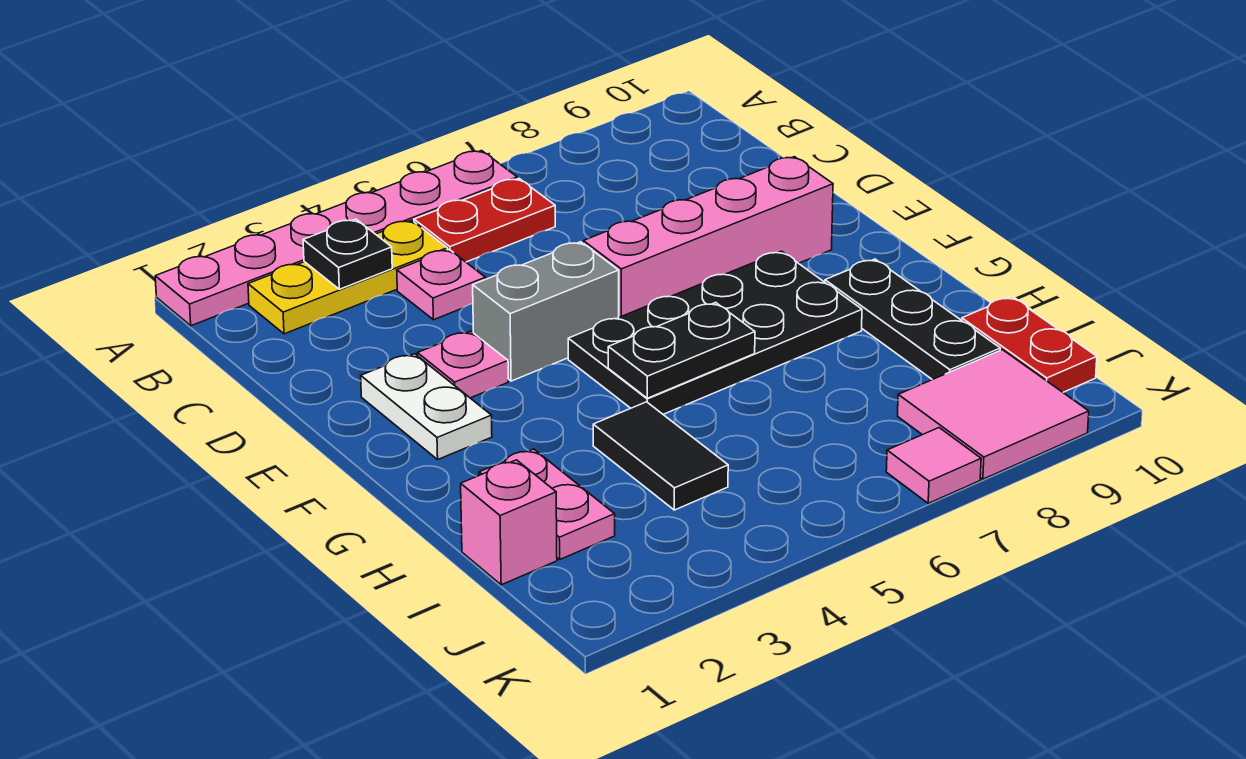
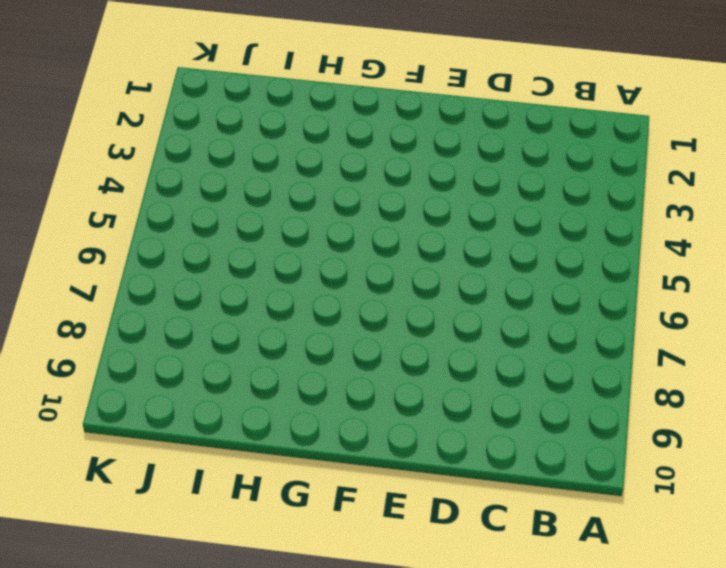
none -> pink 1x6 plate [155,151,517,326]
none -> yellow 1x3 plate [248,220,447,334]
none -> red 1x2 plate [414,179,555,262]

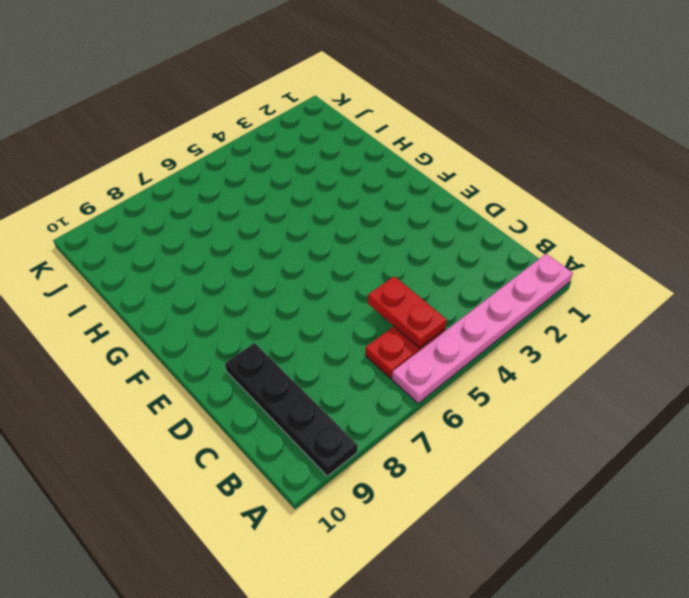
black 1x4 plate [225,343,358,476] -> none
red 1x2 plate [368,276,447,348] -> red 1x2 plate moved to [962,297,1097,392]
none -> yellow 1x3 plate [248,220,447,334]
none -> pink 1x1 plate [397,249,486,320]
none -> white 1x2 plate [361,354,492,459]

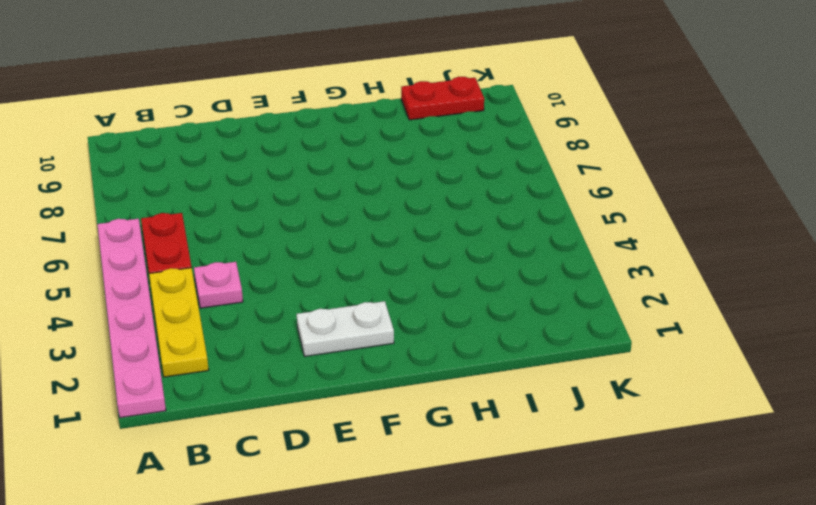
none -> pink 1x1 plate [417,331,508,398]
none -> grey 1x2 brick [473,242,619,381]
none -> pink 1x4 brick [583,157,833,317]

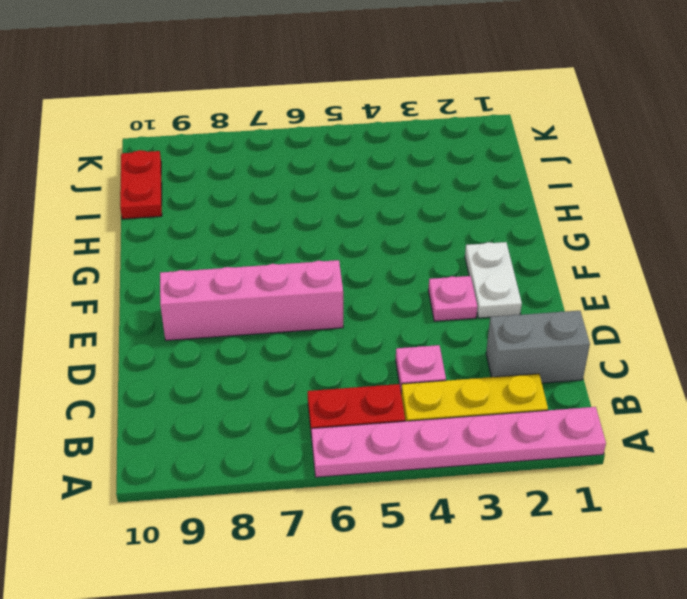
grey 1x2 brick [486,311,590,383] -> grey 1x2 brick moved to [473,242,619,381]
none -> black 2x4 plate [568,251,862,414]
none -> black 1x3 plate [825,259,1000,380]
none -> pink 1x2 plate [479,449,615,559]

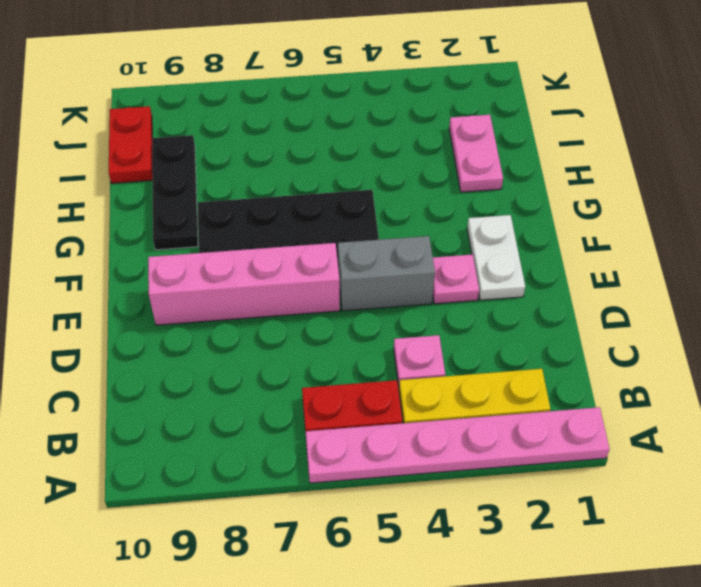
none -> black 1x2 tile [593,402,728,510]
none -> pink 1x1 brick [461,460,557,585]
none -> pink 2x2 tile [897,350,1089,479]

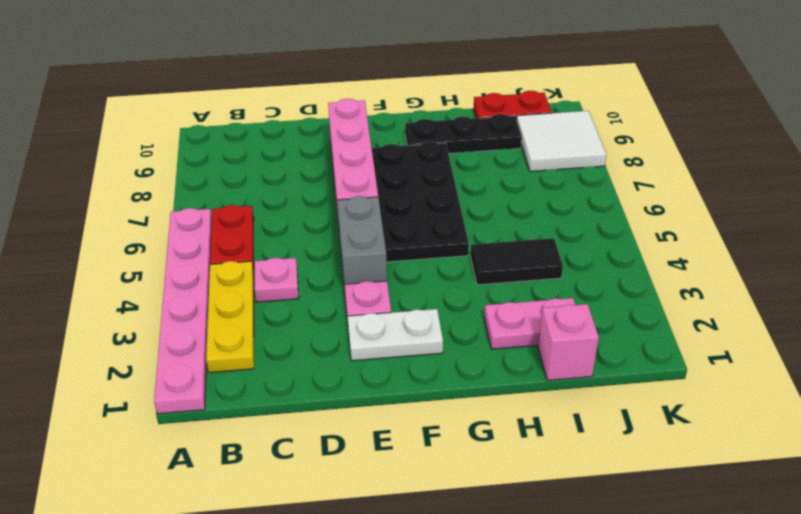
white 2x2 tile [517,111,606,171] -> pink 2x2 tile [897,350,1089,479]
none -> pink 1x1 tile [886,428,981,503]
none -> black 1x1 plate [303,219,392,289]
none -> black 1x2 plate [608,302,755,398]

